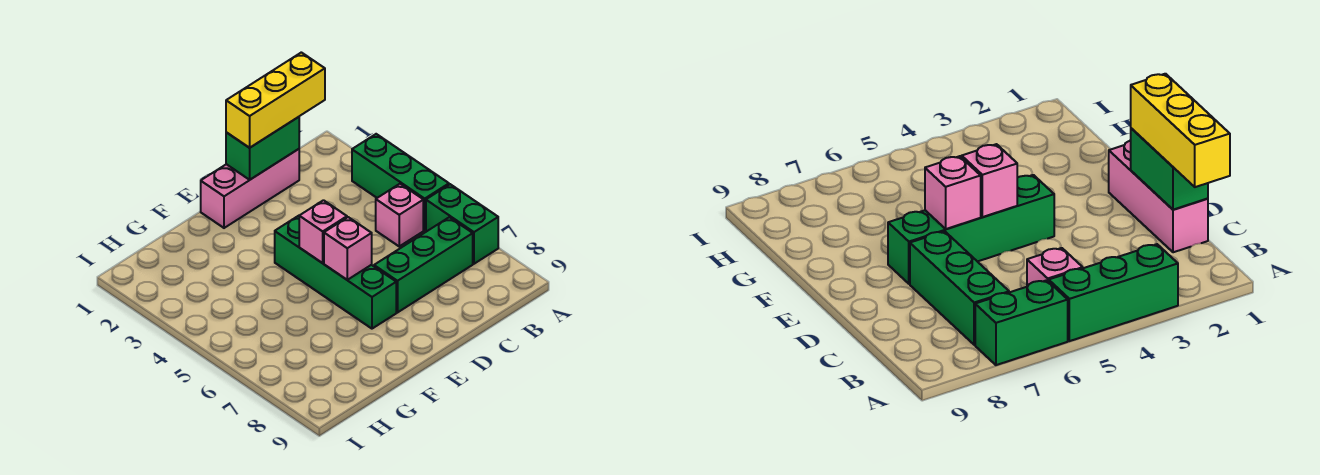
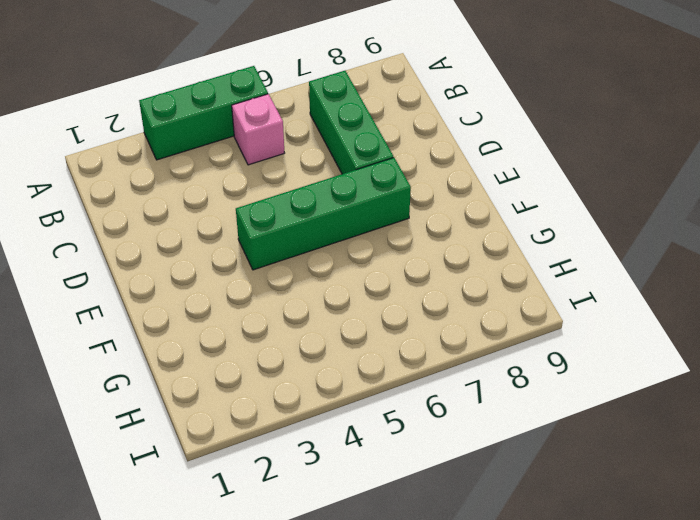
none -> green 1x2 brick [426,184,498,264]
none -> pink 1x3 brick [201,149,299,228]

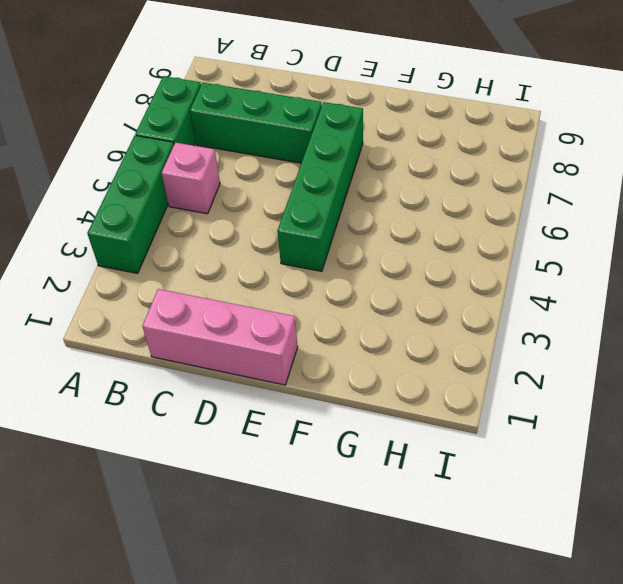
none -> green 1x2 brick [226,117,299,180]
none -> pink 1x1 brick [299,200,347,263]

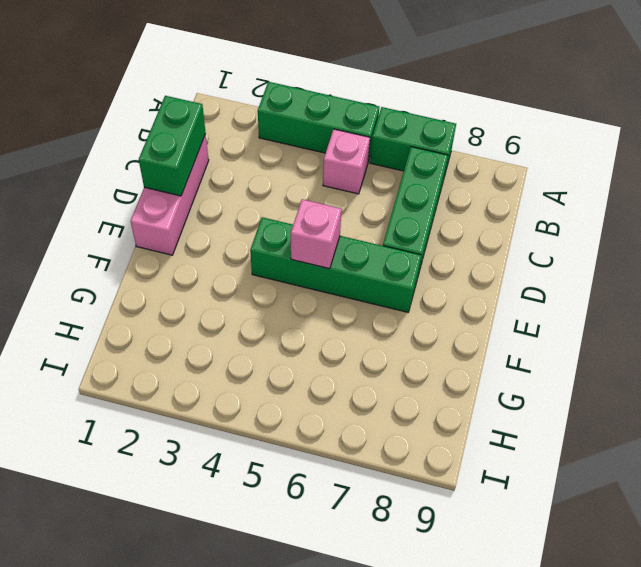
none -> pink 1x1 brick [324,217,372,280]
none -> yellow 1x3 brick [226,52,325,148]

